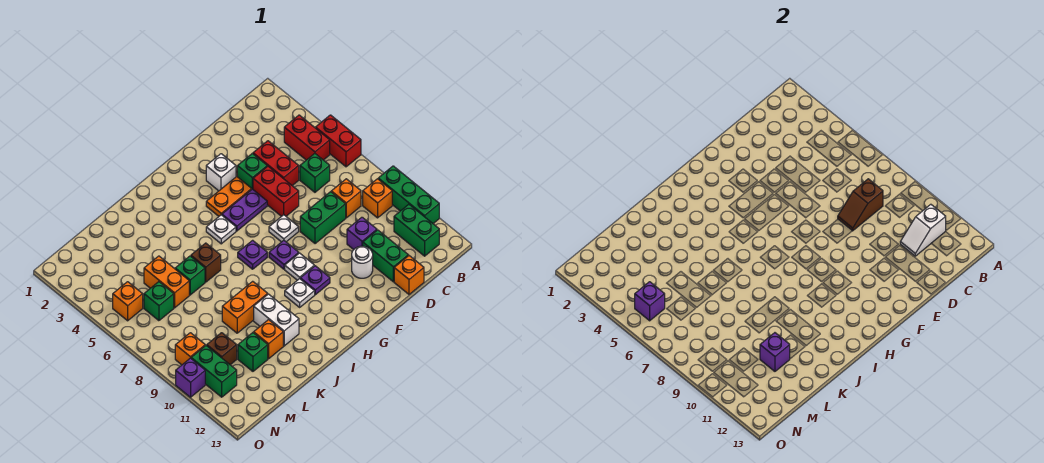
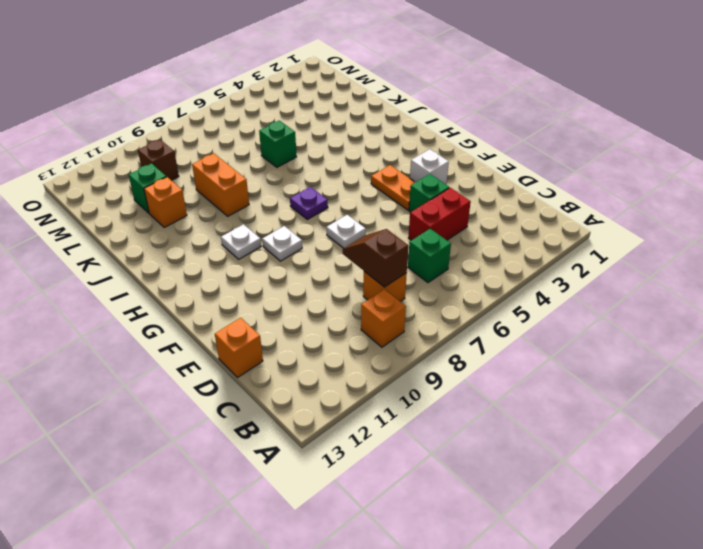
none -> red 1x2 brick [316,115,361,167]
none -> green 1x3 brick [378,166,439,223]
none -> red 1x2 brick [284,115,330,160]
none -> green 1x2 brick [394,204,439,256]

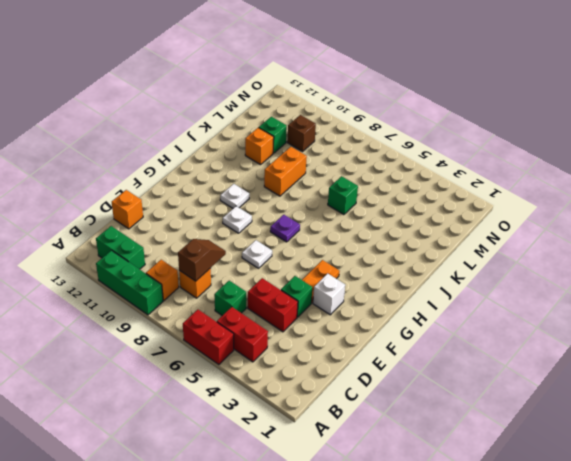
none -> green 1x2 brick [300,192,346,244]
none -> purple 1x1 brick [347,217,377,250]
none -> green 1x2 brick [363,230,408,282]
none -> red 1x2 brick [253,166,299,216]

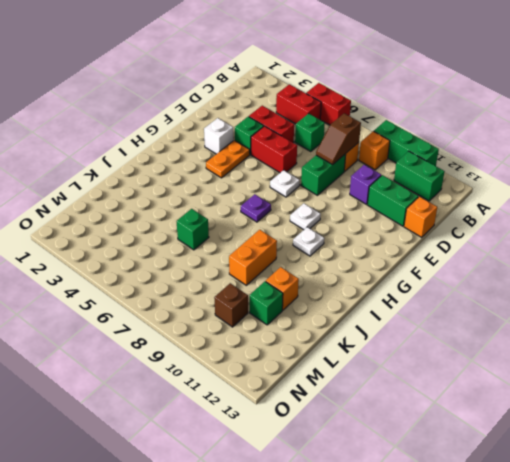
none -> white 1x1 round brick [352,246,373,278]
none -> purple 1x2 plate [222,189,267,231]
none -> purple 1x1 plate [269,240,299,269]
none -> purple 1x1 plate [300,266,330,295]

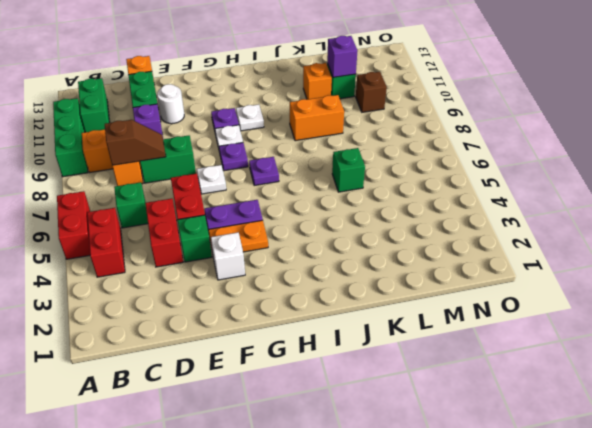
none -> white 1x1 plate [206,215,236,244]
none -> brown 1x1 brick [191,243,221,282]
none -> white 1x2 brick [254,294,299,346]
none -> orange 1x2 brick [144,256,189,308]

